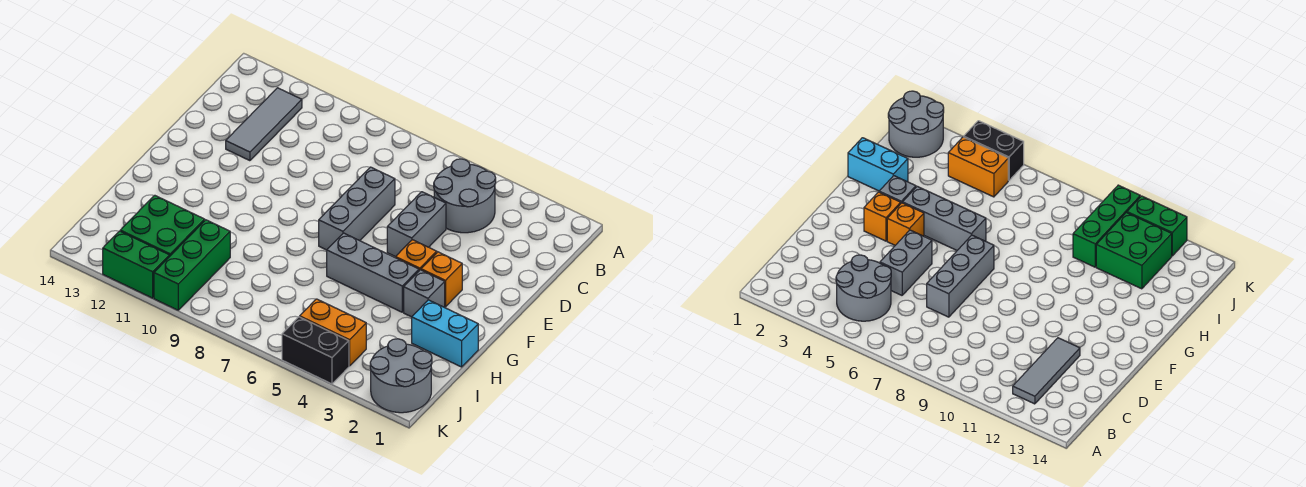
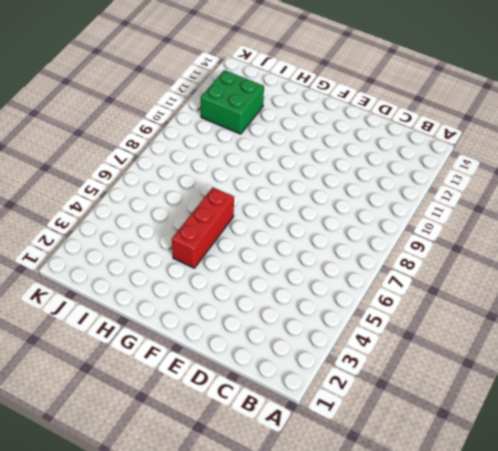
red 1x3 brick [172,187,234,268] -> grey 1x3 brick [327,233,419,312]
none -> grey 2x2 round brick [434,159,496,233]
none -> grey 1x3 tile [226,88,302,161]
none -> grey 1x2 brick [387,192,446,257]

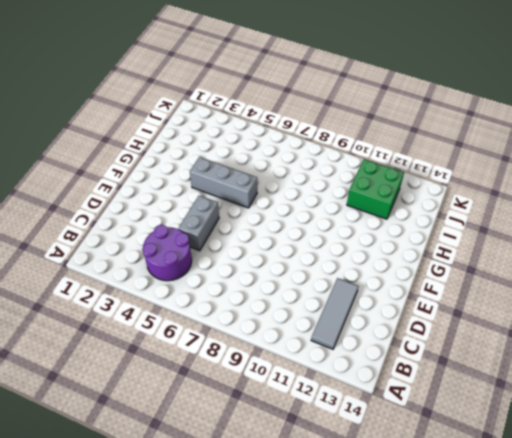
purple 2x2 round brick [142,225,192,281] -> grey 2x2 round brick [434,159,496,233]
none -> grey 1x3 brick [319,167,395,250]
none -> orange 1x1 brick [421,252,462,307]
none -> orange 1x1 brick [396,240,437,270]

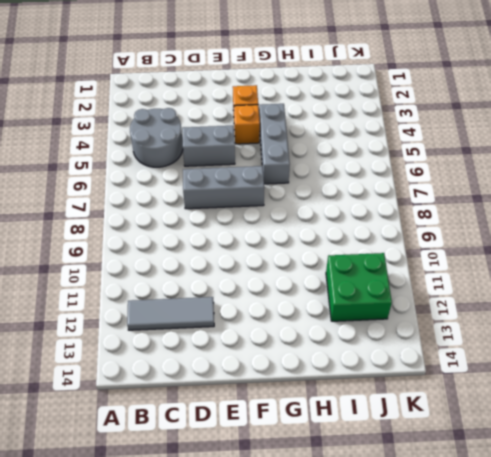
none -> grey 1x1 brick [404,270,445,317]
none -> cyan 1x2 brick [412,300,478,367]
none -> green 1x3 brick [154,220,230,310]

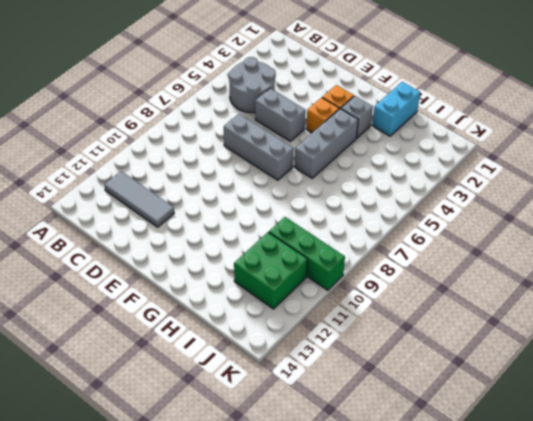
none -> grey 2x2 round brick [370,339,432,413]
none -> orange 1x2 brick [300,299,366,366]
none -> black 1x2 brick [282,317,349,384]

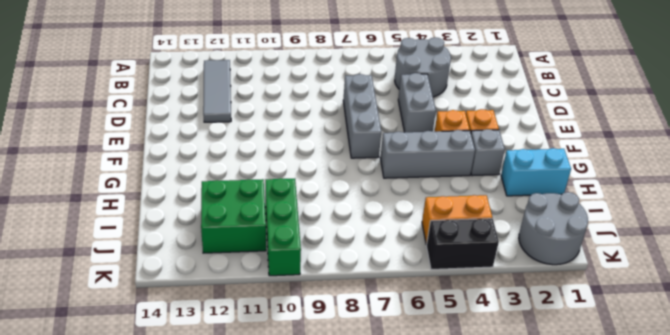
none -> green 1x2 brick [103,231,169,298]

